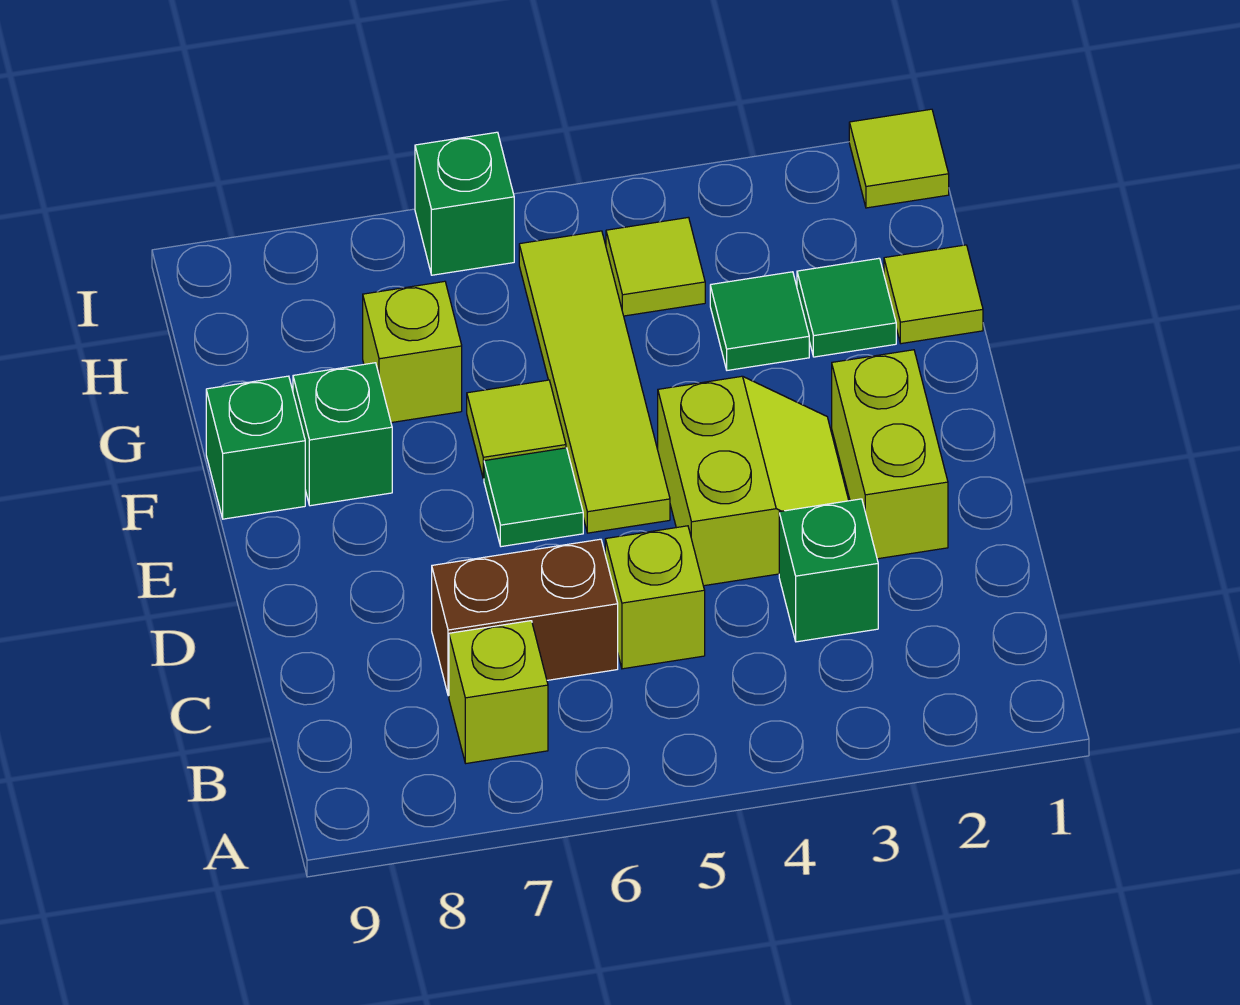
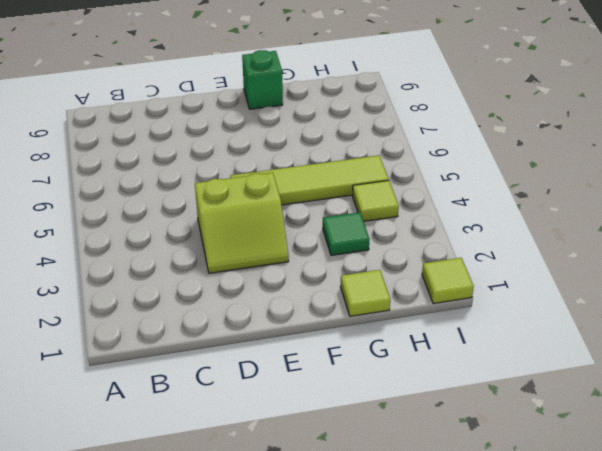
none -> lime 1x1 brick [449,621,548,763]
none -> green 1x1 brick [779,499,878,642]
none -> lime 1x1 brick [605,526,705,669]

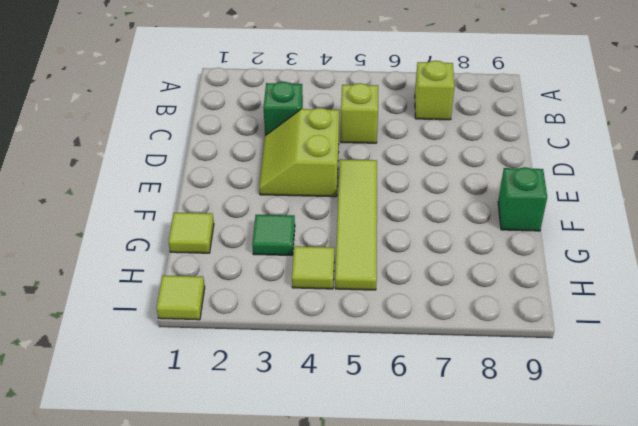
none -> brown 1x2 brick [432,539,618,696]
none -> lime 1x2 brick [832,350,948,559]
none -> green 1x1 tile [484,448,583,547]

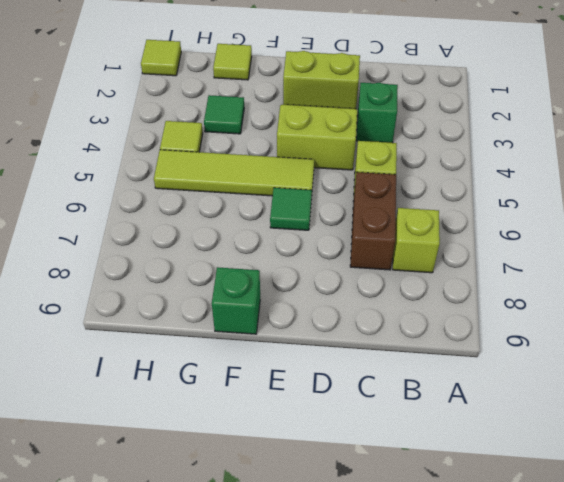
none -> lime 1x1 tile [467,380,566,479]
none -> green 1x1 brick [293,363,392,506]
none -> green 1x1 tile [797,258,896,357]

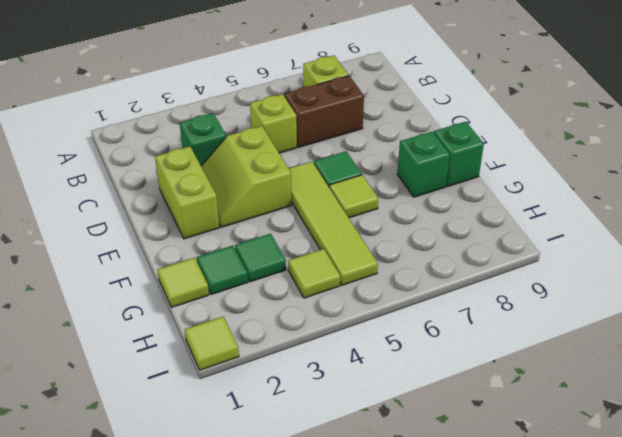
none -> lime 1x1 brick [363,281,462,423]
none -> green 1x1 brick [415,132,514,275]

